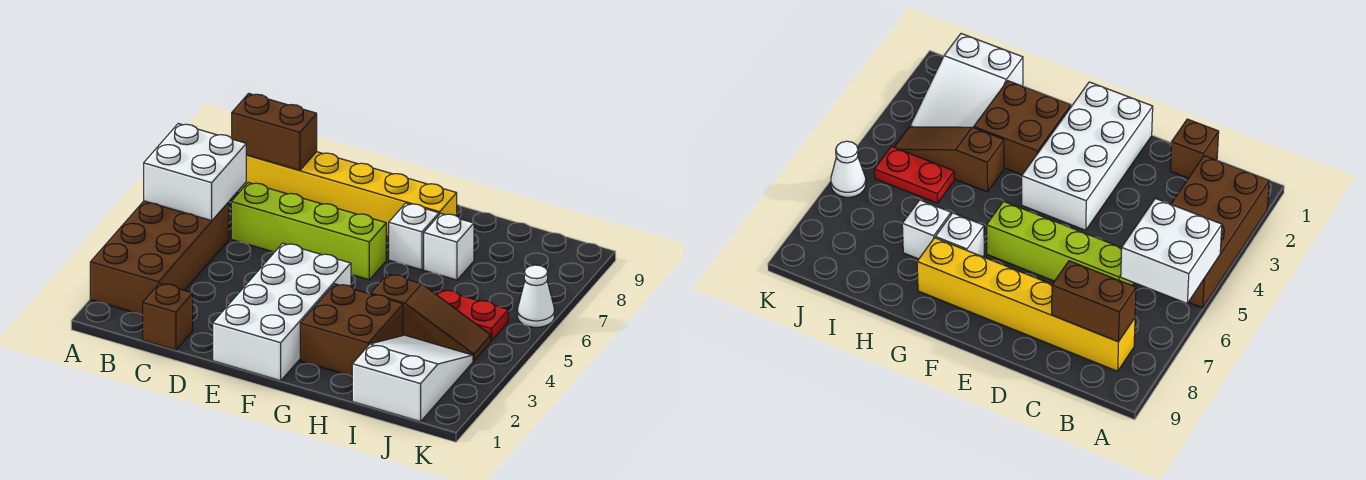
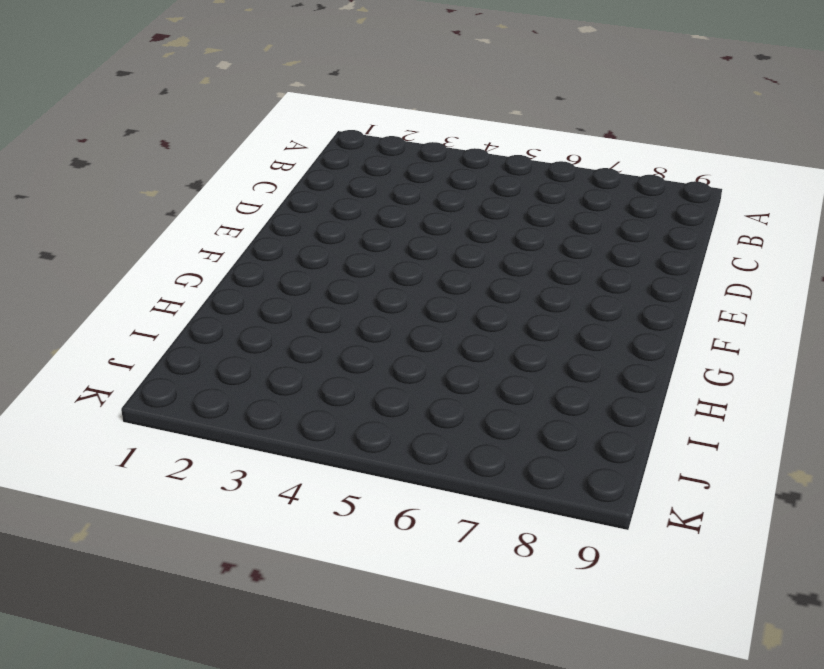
none -> brown 2x4 brick [90,201,229,315]
none -> yellow 1x6 brick [238,152,457,235]
none -> brown 1x1 brick [143,283,193,350]

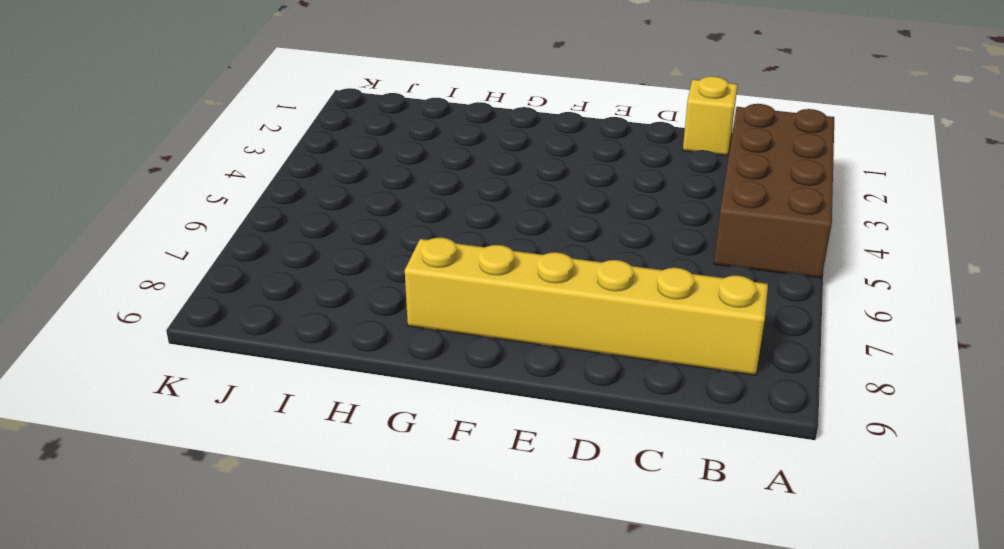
yellow 1x1 brick [683,76,738,156] -> brown 1x1 brick [143,283,193,350]
none -> lime 1x4 brick [231,182,386,280]
none -> white 2x4 brick [213,243,351,381]
none -> brown 2x2 brick [300,284,403,376]

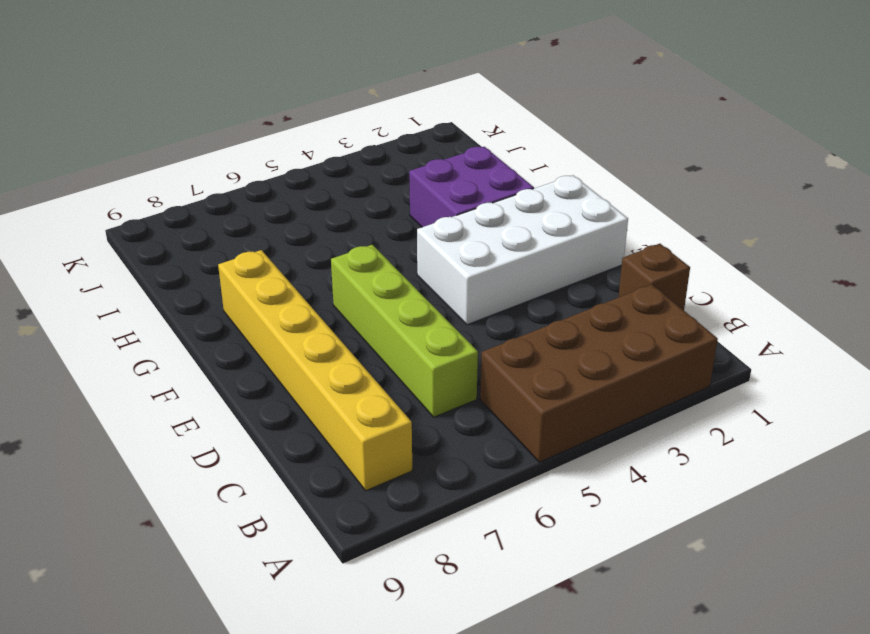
purple 2x2 brick [409,147,534,227] -> brown 2x2 brick [300,284,403,376]
none -> white 1x1 brick [389,203,439,270]
none -> brown 1x3 slope [371,274,491,361]
none -> white 1x1 brick [424,213,474,280]

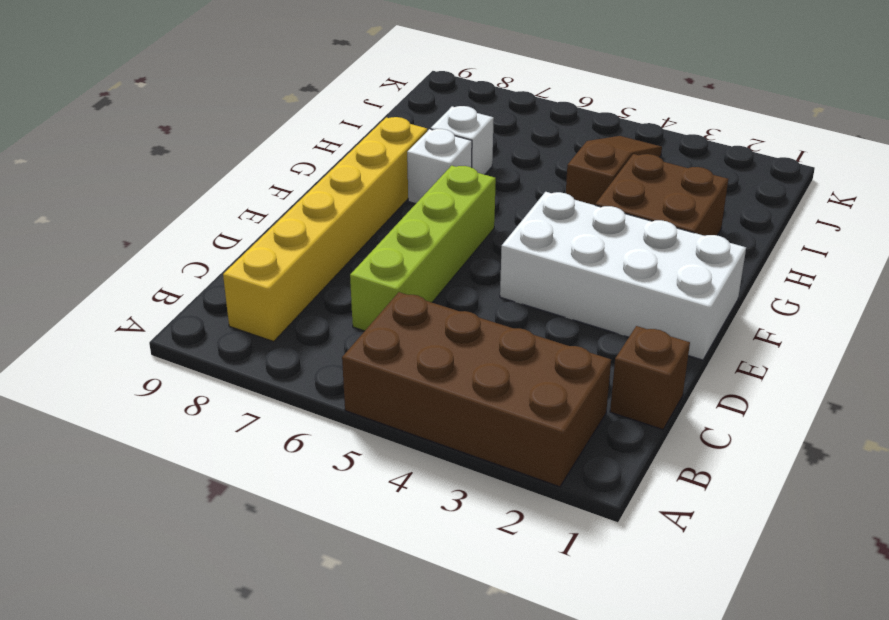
none -> white 2x3 slope [352,335,473,422]
none -> red 1x2 plate [436,290,508,341]
none -> white 1x1 cone [518,265,554,327]

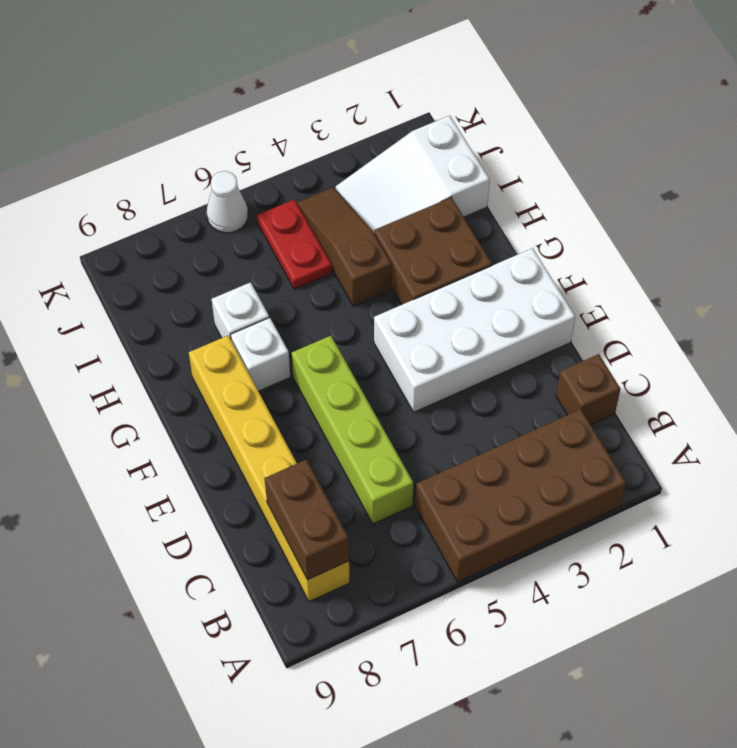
none -> white 2x2 brick [144,124,246,221]

